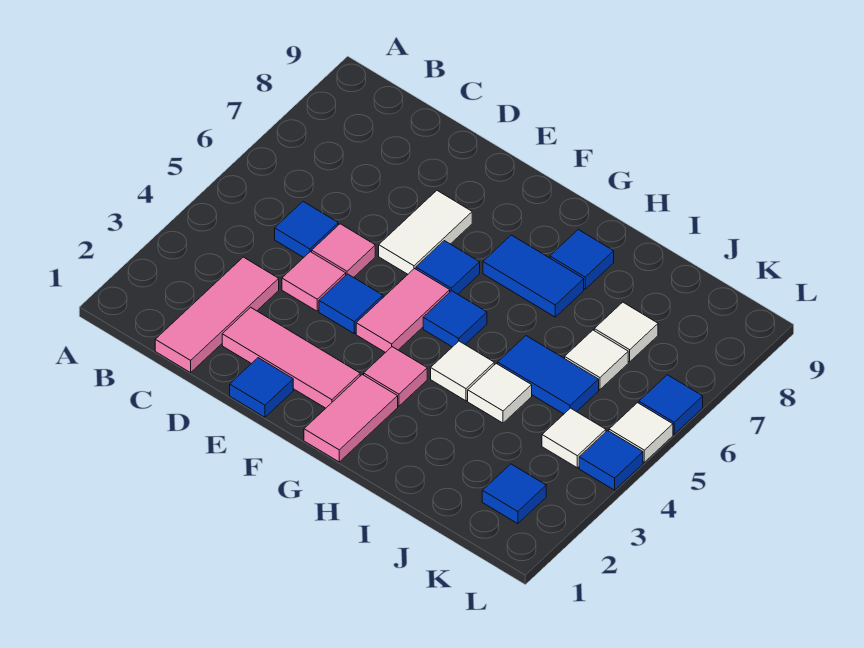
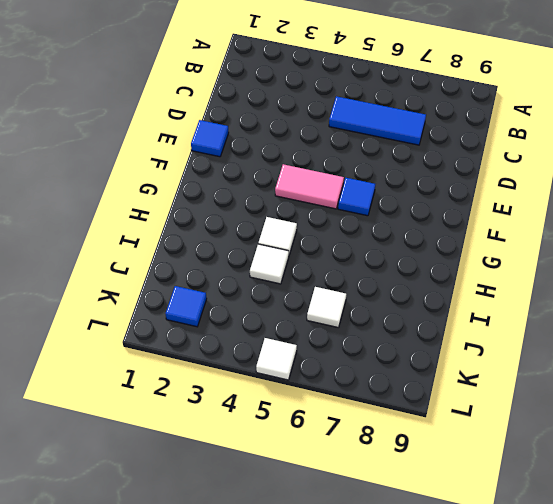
blue 1x3 tile [329,96,426,145] -> blue 1x1 tile [275,202,338,257]
none -> pink 1x3 tile [155,257,279,373]
none -> pink 1x3 tile [222,307,360,408]
none -> pink 1x1 tile [282,252,346,311]

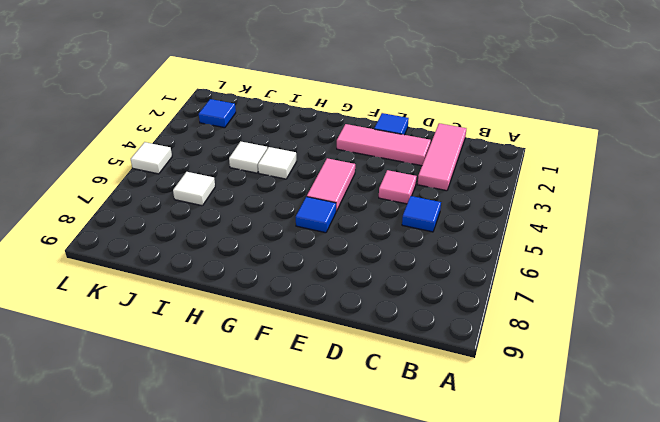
none -> pink 1x1 tile [312,224,375,278]
none -> blue 1x1 tile [319,274,383,334]
none -> white 1x2 tile [379,191,472,274]

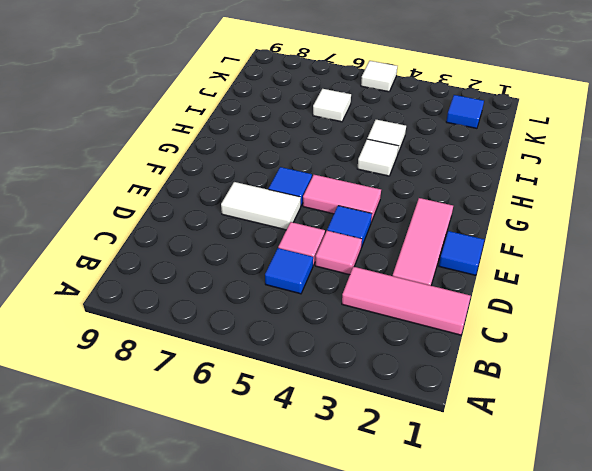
none -> pink 1x2 tile [304,375,398,462]
none -> pink 1x1 tile [364,347,427,406]
none -> blue 1x1 tile [423,291,487,347]

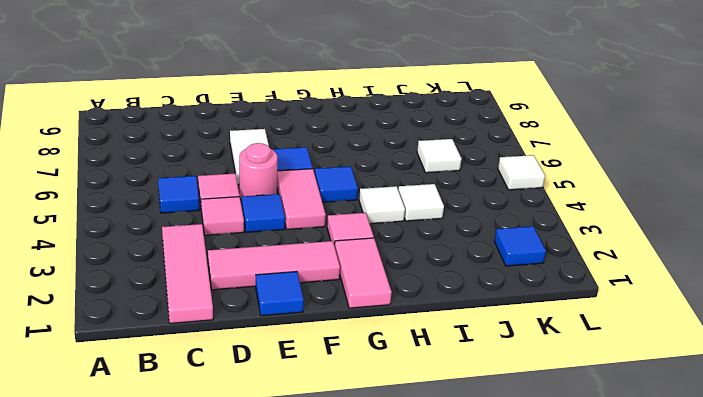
pink 1x1 round brick [239,143,277,200] -> none
none -> blue 1x2 tile [483,235,584,317]
none -> blue 1x1 tile [550,230,614,289]
none -> blue 1x2 tile [498,336,599,414]

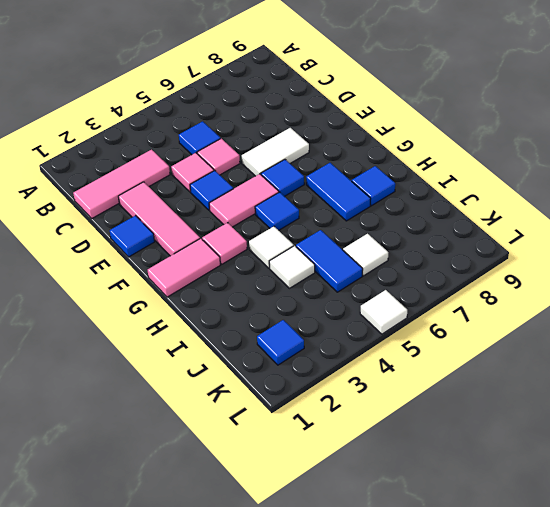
none -> white 1x1 tile [594,302,658,362]
none -> white 1x1 tile [542,408,606,468]
none -> blue 1x1 tile [579,431,643,490]

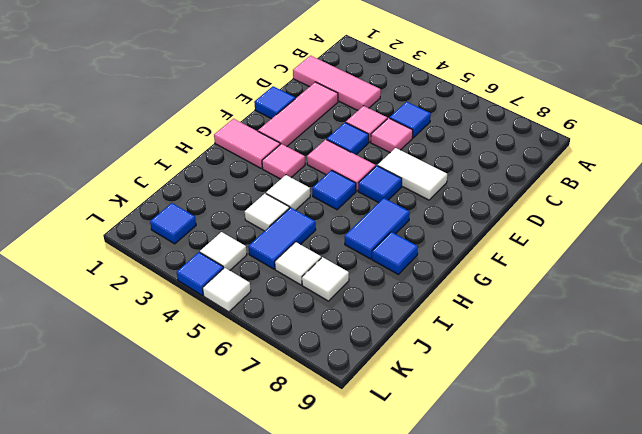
none -> blue 1x1 tile [639,375,703,434]

